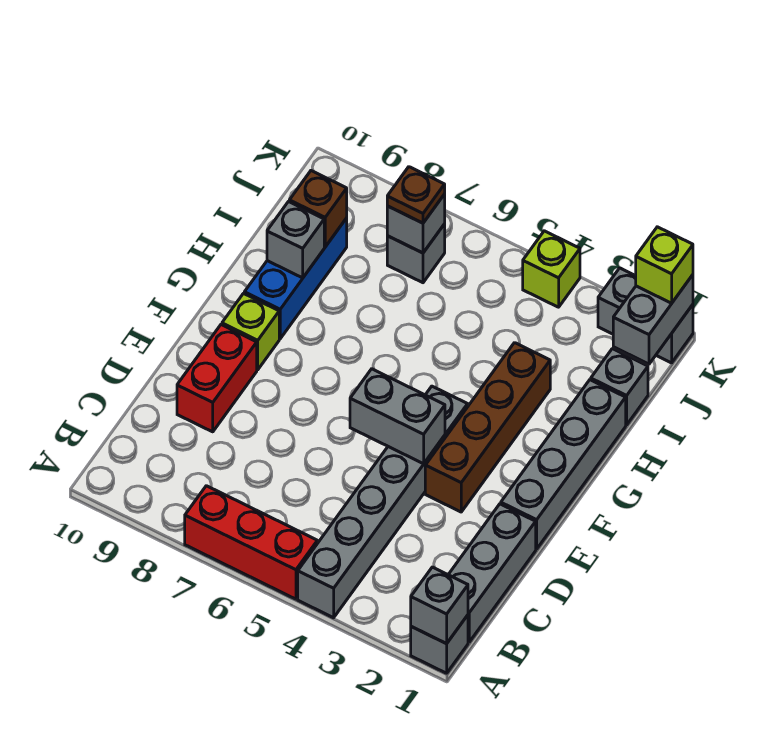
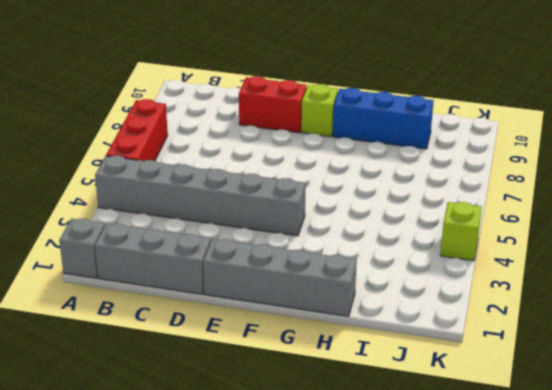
none -> brown 1x4 brick [425,343,550,512]
none -> grey 1x1 brick [591,349,648,425]
none -> grey 1x1 brick [387,224,445,283]

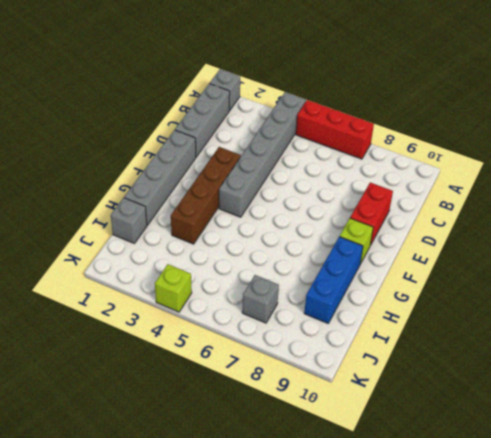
none -> grey 1x2 brick [598,268,693,363]
none -> grey 1x1 brick [411,567,468,644]
none -> grey 1x2 brick [350,369,445,464]

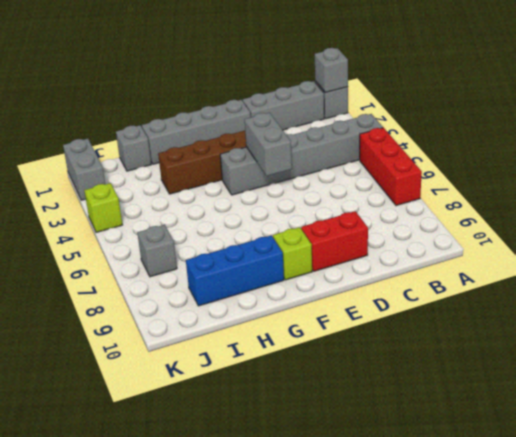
none -> grey 1x1 brick [267,202,324,278]
none -> brown 1x1 brick [289,171,347,247]
none -> grey 1x2 brick [613,275,693,364]

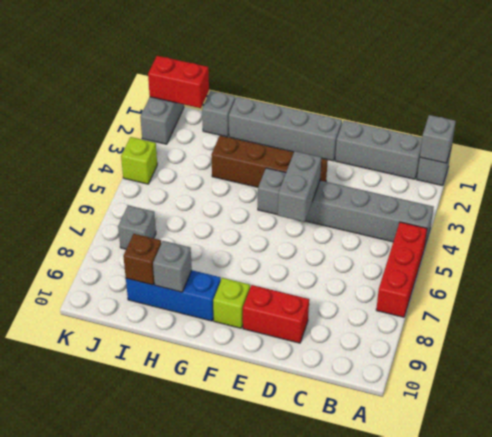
red 1x2 brick [148,56,209,108] -> grey 1x2 brick [613,275,693,364]
none -> grey 1x1 brick [387,194,445,253]
none -> brown 1x1 plate [387,167,445,223]
none -> lime 1x1 brick [636,227,693,303]

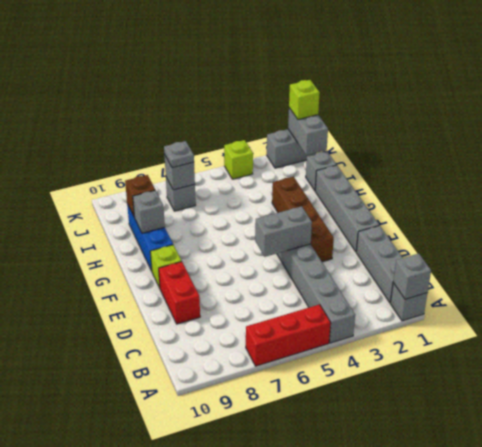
grey 1x1 plate [164,141,194,168] -> brown 1x1 plate [387,167,445,223]

